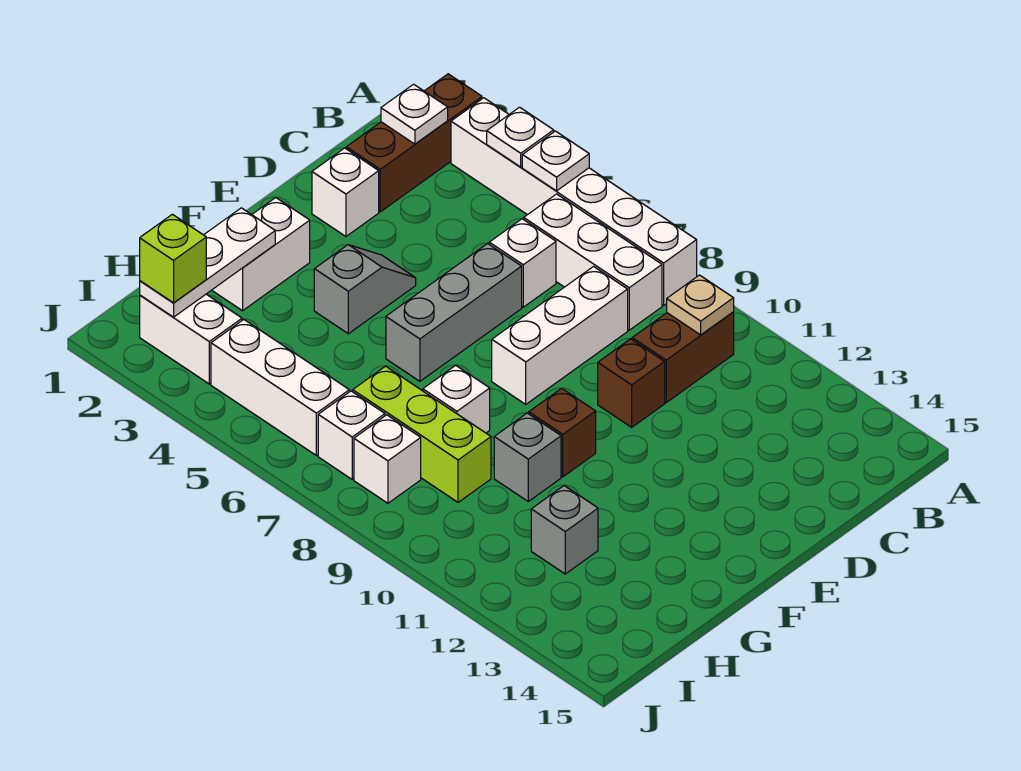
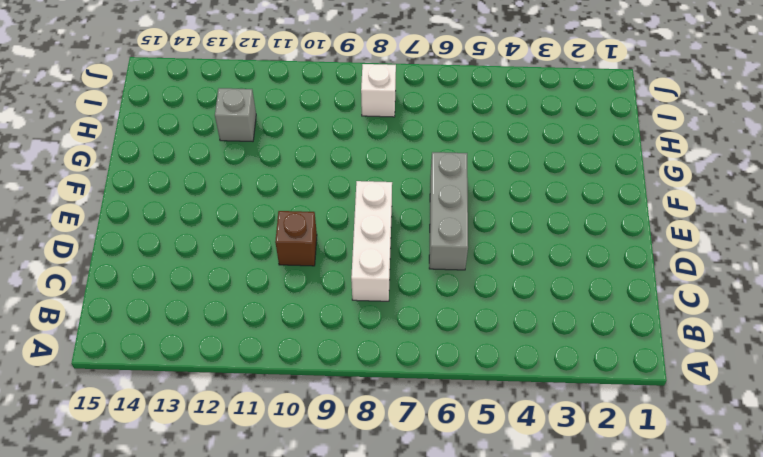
none -> brown 1x3 brick [346,74,482,212]
none -> white 1x6 brick [451,98,697,305]
none -> white 1x3 brick [524,194,662,330]

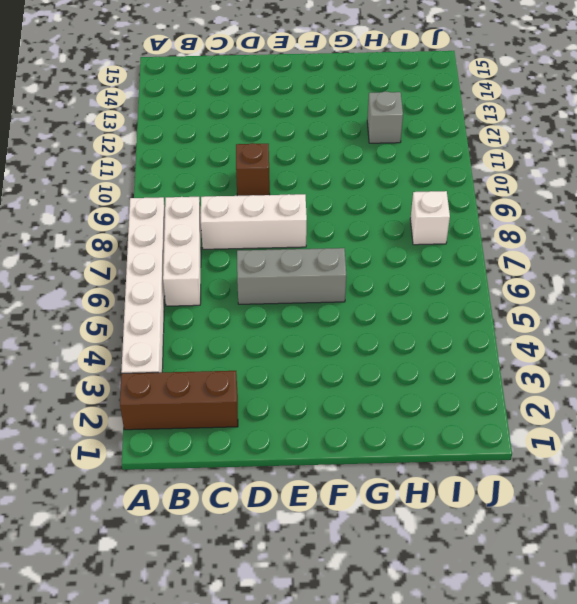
none -> brown 1x2 brick [632,312,734,403]
none -> white 1x1 brick [489,219,556,307]
none -> white 1x1 brick [312,148,379,236]

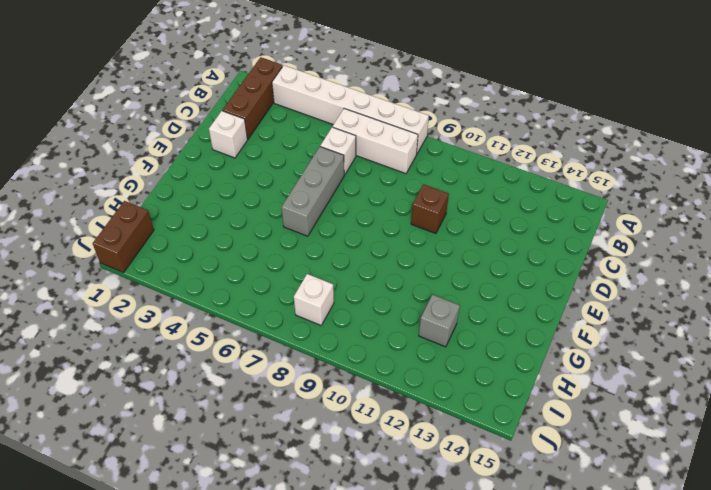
brown 1x2 brick [93,201,154,273] -> brown 1x2 brick moved to [632,312,734,403]
none -> white 1x3 brick [492,267,628,404]
none -> grey 1x2 slope [314,245,416,334]
none -> white 1x2 brick [212,198,310,311]

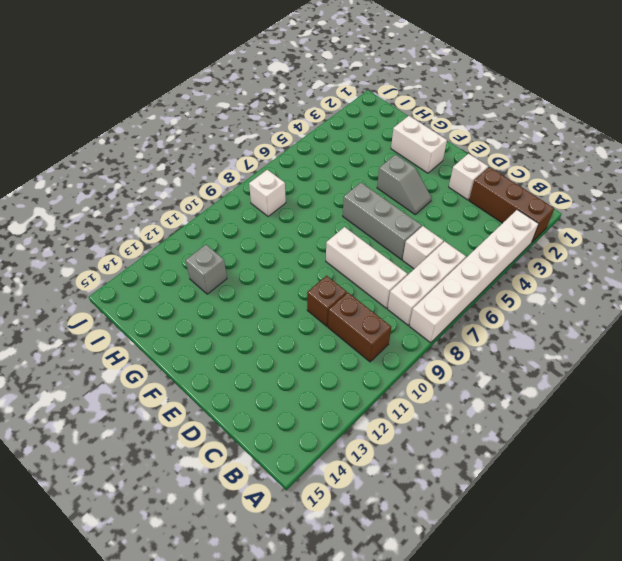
none -> brown 1x1 brick [529,388,596,477]
none -> white 1x1 brick [423,365,490,433]
none -> grey 1x1 brick [494,413,561,501]

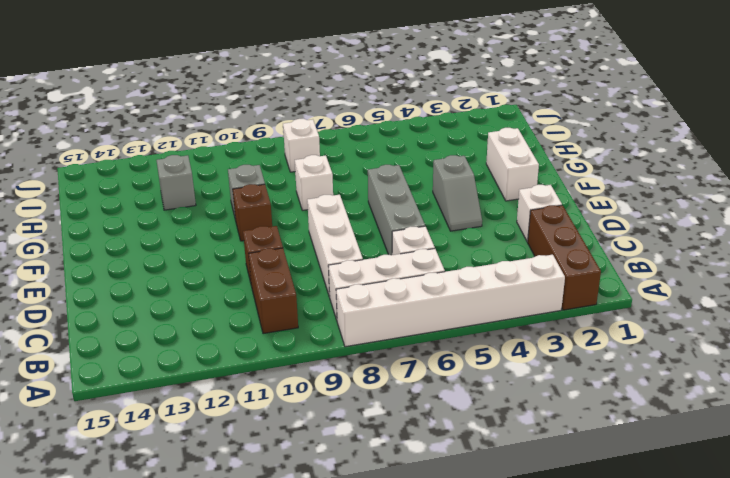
none -> lime 1x3 brick [353,366,491,502]
none -> white 1x2 brick [140,294,242,384]
none -> white 1x3 brick [211,320,349,456]

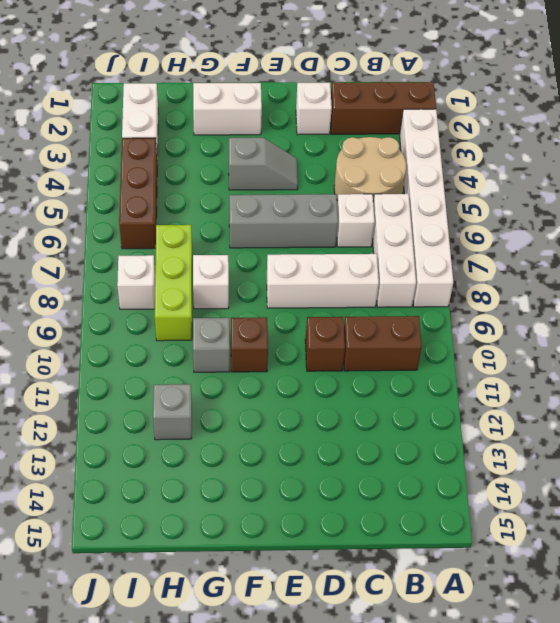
tan 2x2 round brick [334,137,406,201] -> none
brown 1x3 brick [119,138,157,249] -> white 1x3 brick [211,320,349,456]
none -> white 1x1 brick [318,391,385,479]
none -> white 1x1 plate [487,107,554,167]
none -> white 1x1 plate [522,131,589,191]

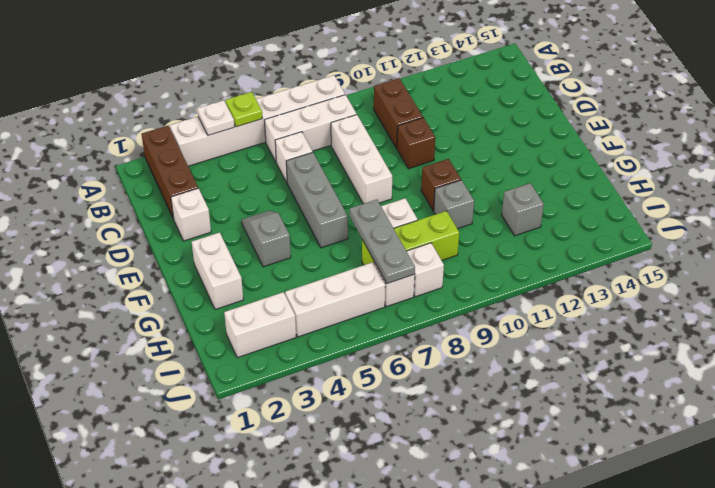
lime 1x1 plate [225,92,263,127] -> white 1x1 plate [522,131,589,191]
grey 1x3 plate [350,200,415,284] -> none
none -> white 1x1 plate [381,84,448,144]
none -> tan 1x1 plate [667,275,734,335]
none -> white 1x3 plate [140,208,275,317]

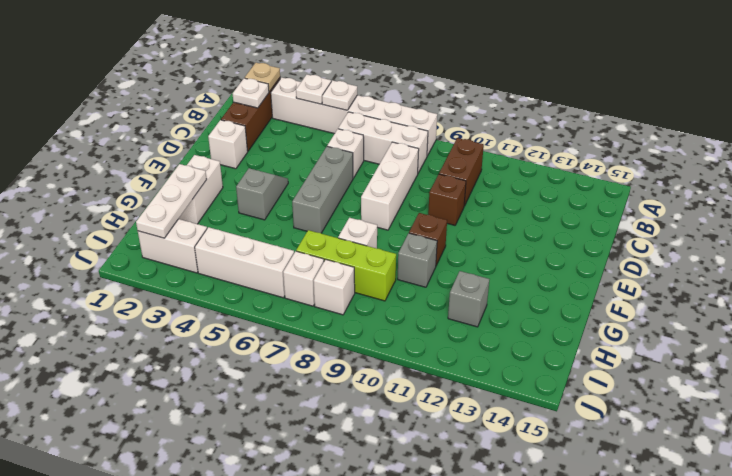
tan 1x1 plate [245,63,280,92] -> tan 1x1 plate moved to [667,275,734,335]
none -> lime 1x1 brick [140,214,206,303]

